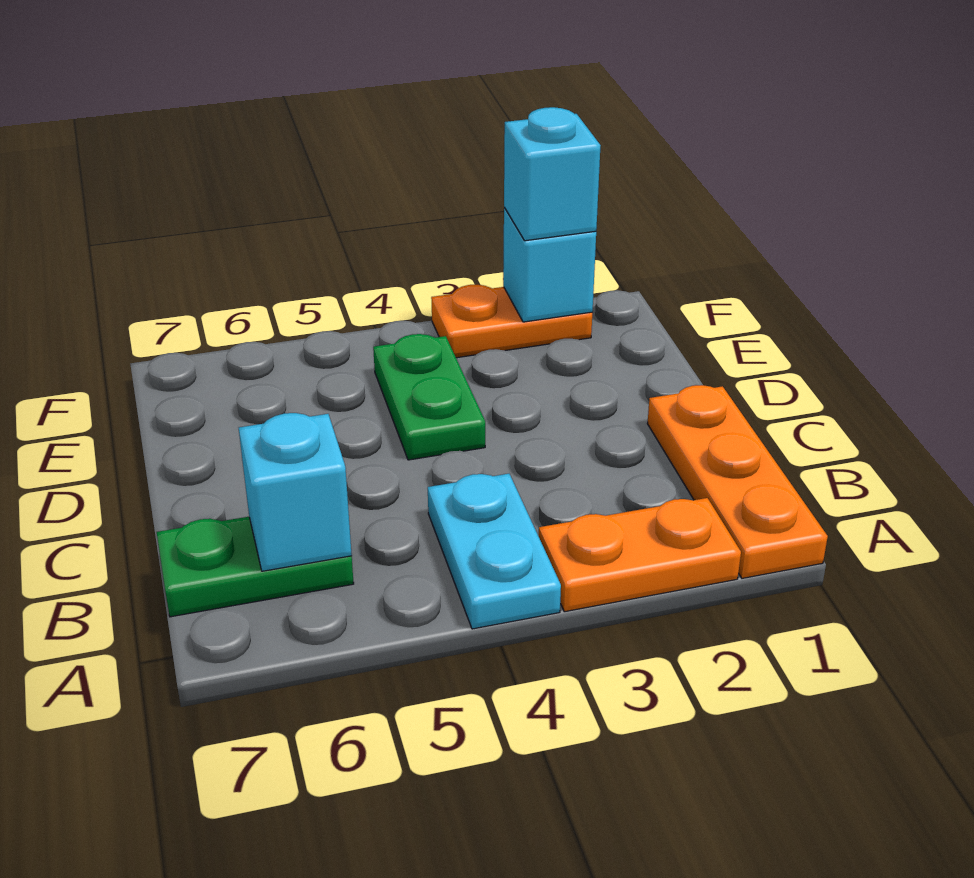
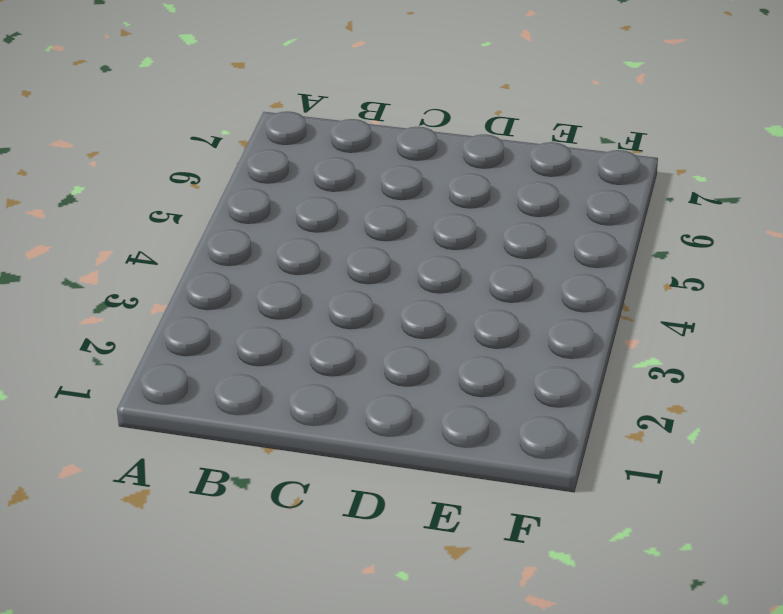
none -> orange 1x3 plate [647,385,828,578]
none -> orange 1x2 plate [539,498,741,612]

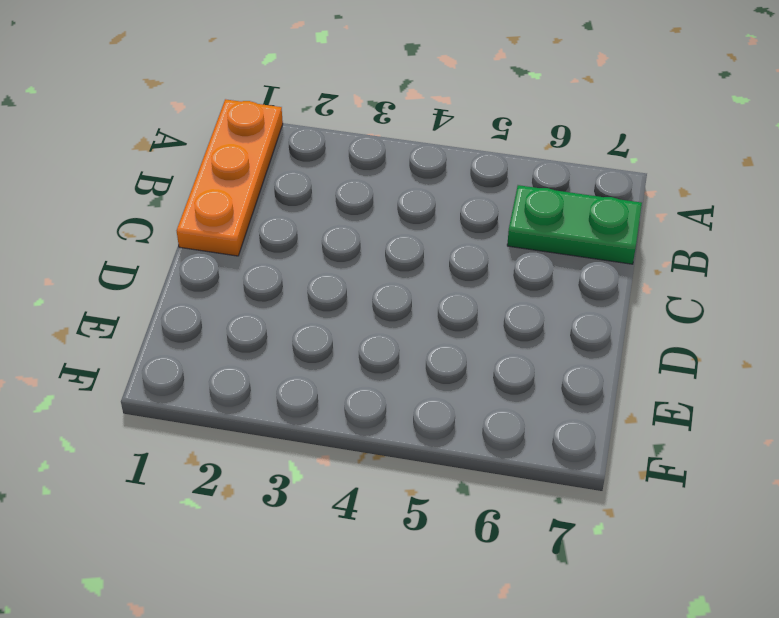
none -> orange 1x2 plate [539,498,741,612]
none -> cyan 1x2 plate [428,474,561,629]

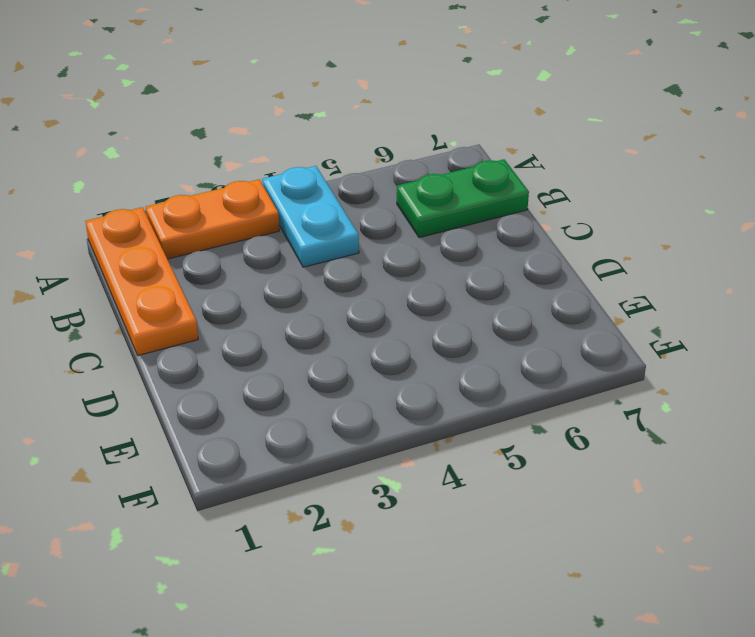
none -> green 1x2 plate [373,334,485,460]
none -> orange 1x2 plate [431,285,592,358]

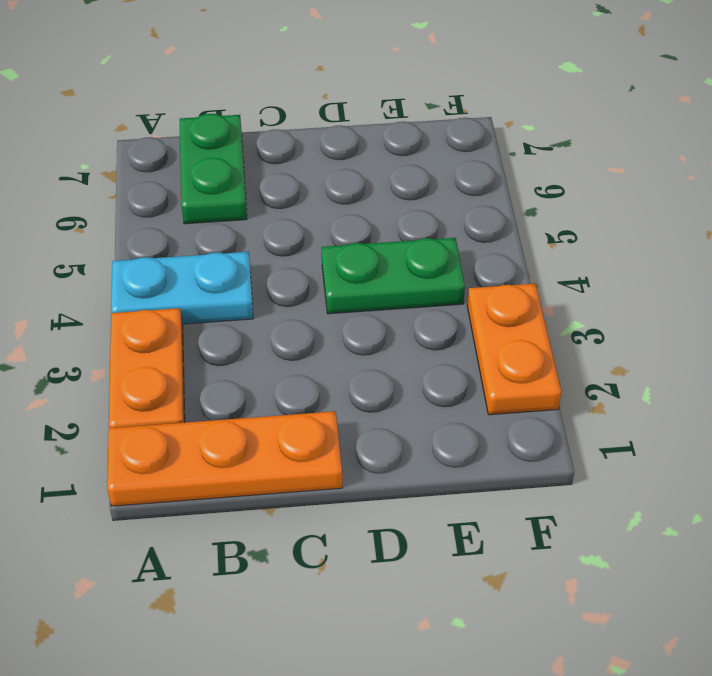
none -> cyan 1x1 brick [239,413,352,571]
none -> cyan 1x1 brick [503,208,596,322]

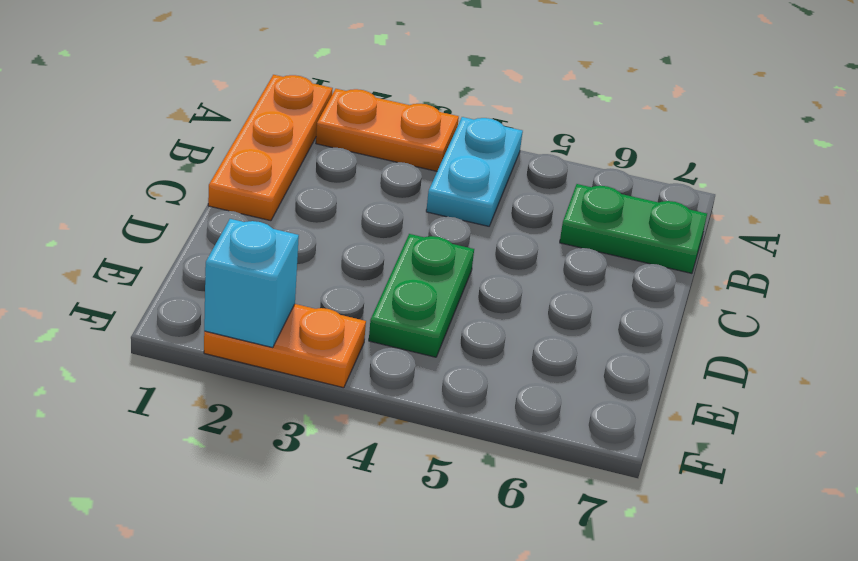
none -> cyan 1x1 brick [239,413,352,571]
none -> cyan 1x1 brick [504,107,601,241]

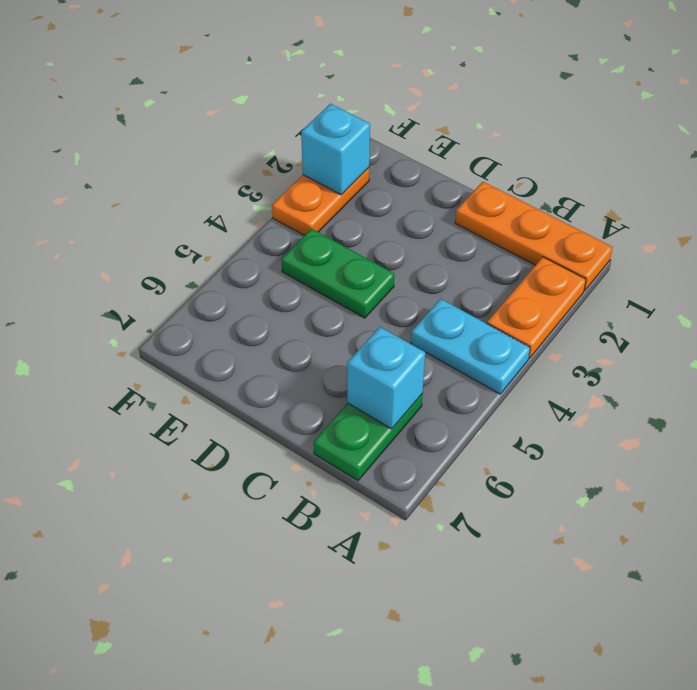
none -> cyan 1x1 brick [504,107,601,241]

